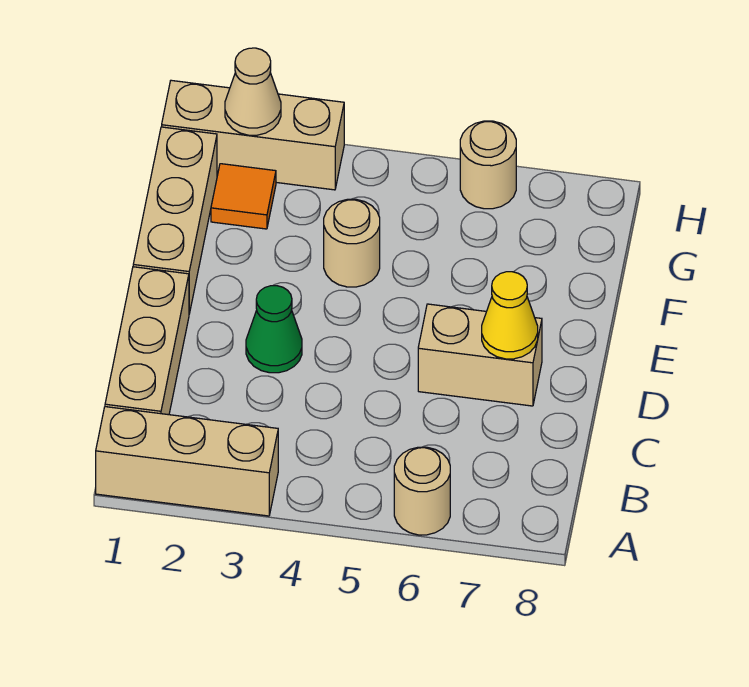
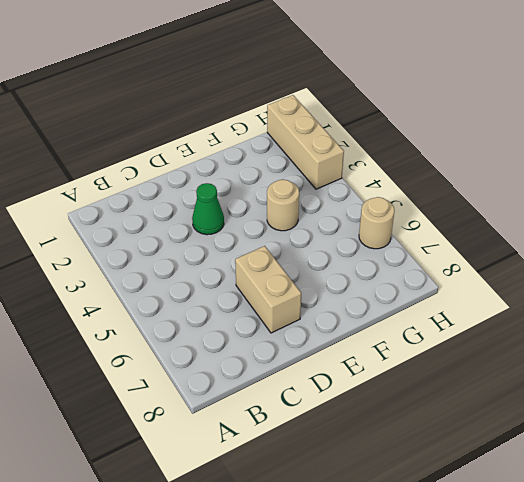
none -> tan 1x3 brick [96,407,278,516]
none -> tan 1x1 round brick [394,447,450,535]
none -> tan 1x3 brick [105,267,189,415]

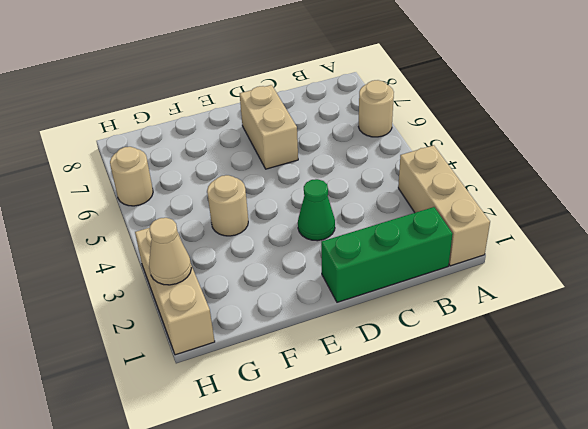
green 1x3 brick [321,207,453,302] -> tan 1x3 brick [105,267,189,415]
none -> tan 1x3 brick [133,127,217,314]
none -> orange 1x1 tile [211,164,276,229]
none -> yellow 1x1 cone [482,272,538,359]

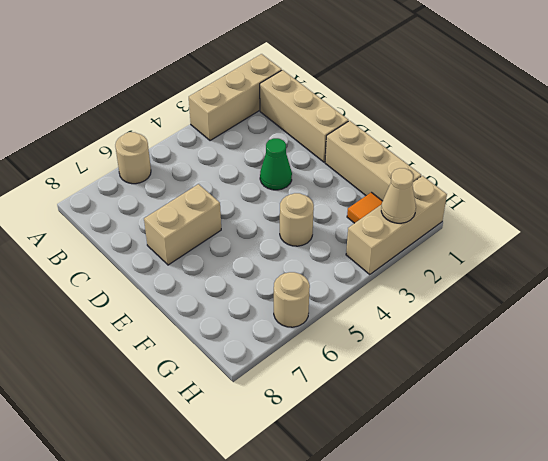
none -> yellow 1x1 cone [482,272,538,359]

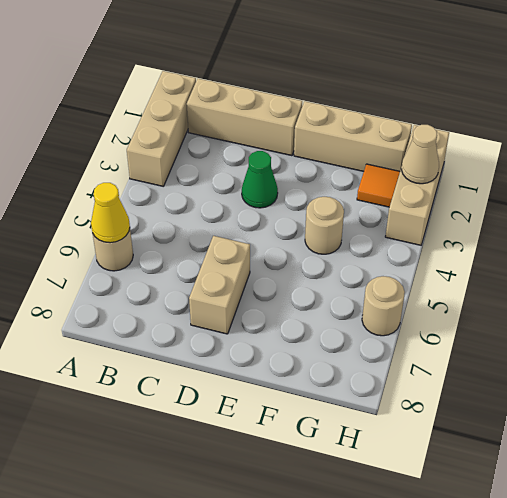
yellow 1x1 cone [91,183,130,243] -> yellow 1x1 cone moved to [482,272,538,359]

